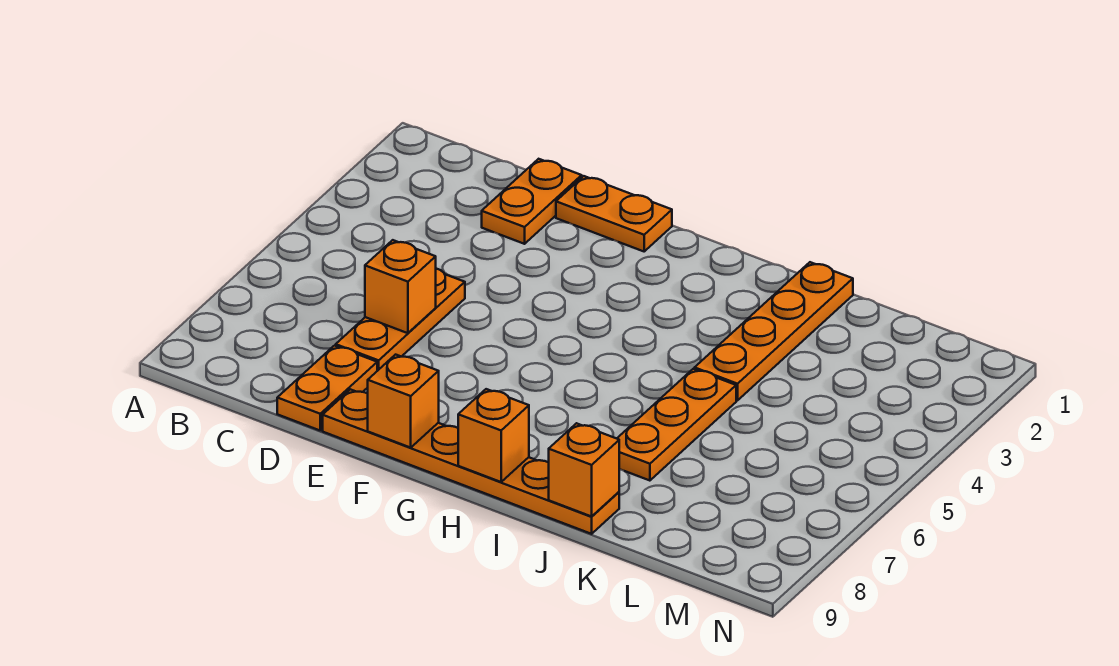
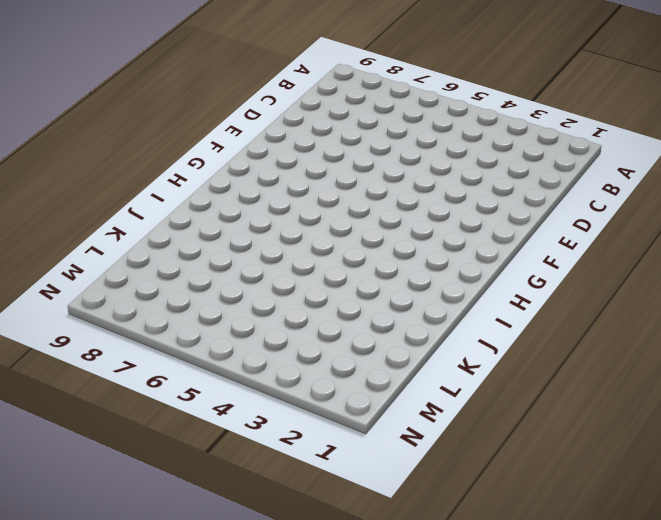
none -> orange 1x2 plate [482,159,582,244]
none -> orange 1x3 plate [336,269,465,371]

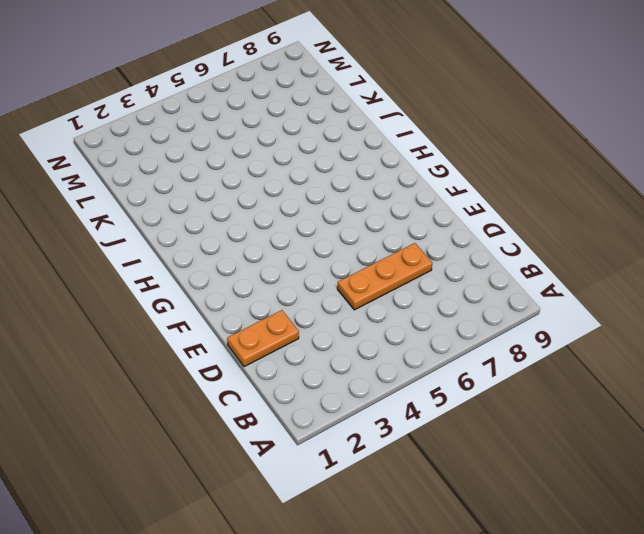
none -> orange 1x2 plate [277,346,377,430]
none -> orange 1x2 plate [556,176,672,251]

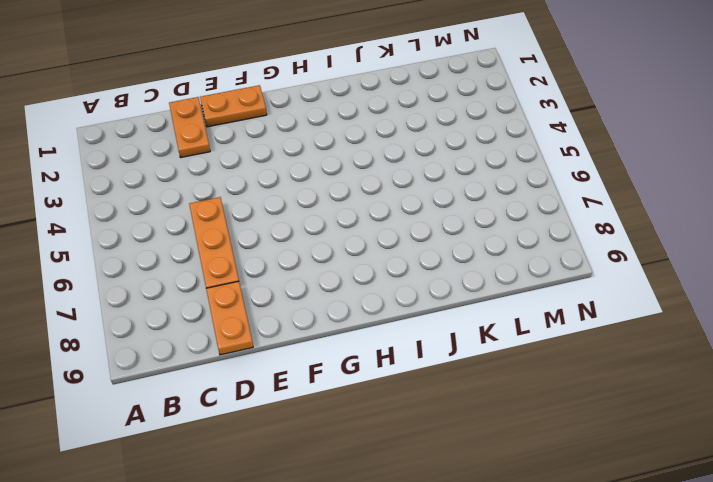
none -> orange 1x6 plate [323,389,619,534]
none -> orange 1x4 plate [695,262,853,401]

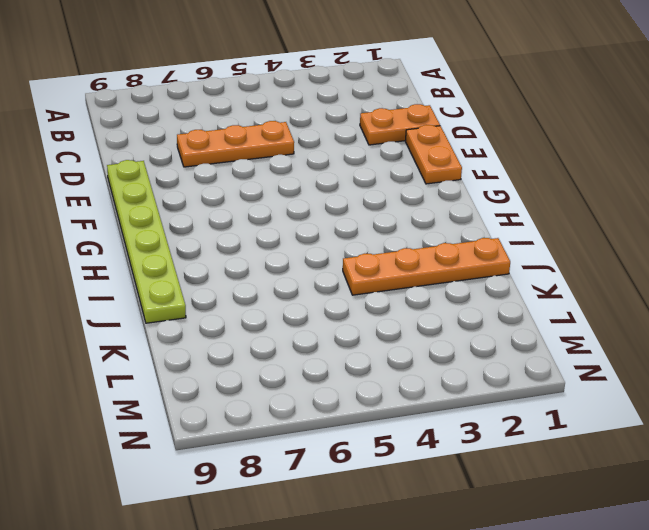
lime 1x6 plate [107,160,186,323] -> orange 1x6 plate [323,389,619,534]
none -> orange 1x2 plate [277,346,377,430]
none -> orange 1x3 plate [617,369,736,481]

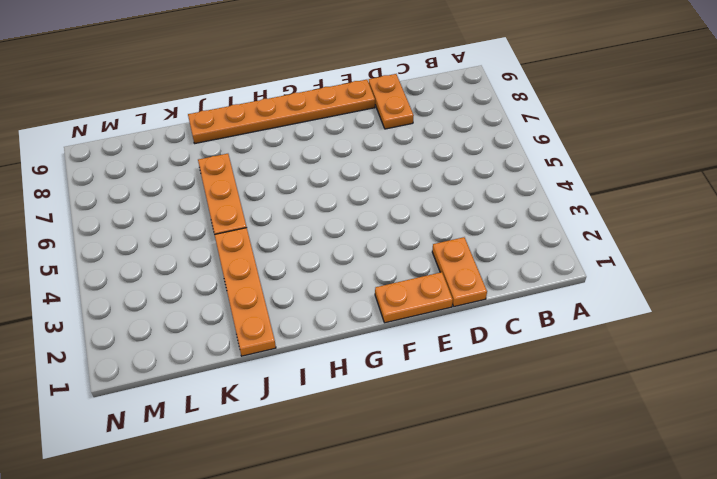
none -> orange 1x3 plate [336,269,465,371]
none -> orange 1x1 brick [365,240,436,333]

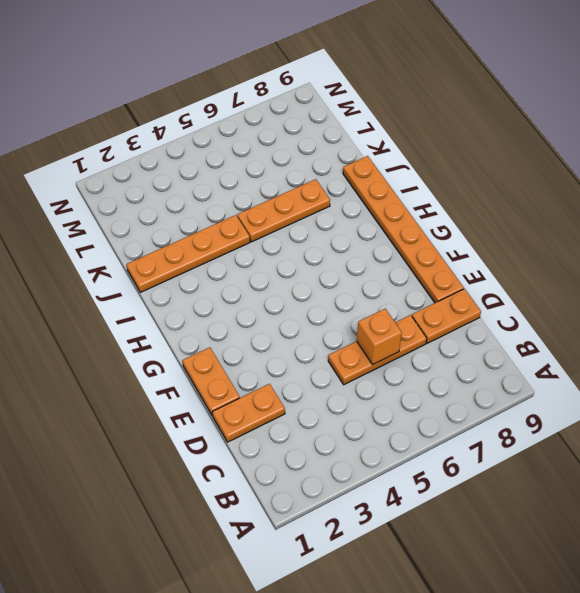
none -> orange 1x1 brick [368,355,439,448]
none -> orange 1x1 brick [458,389,529,482]

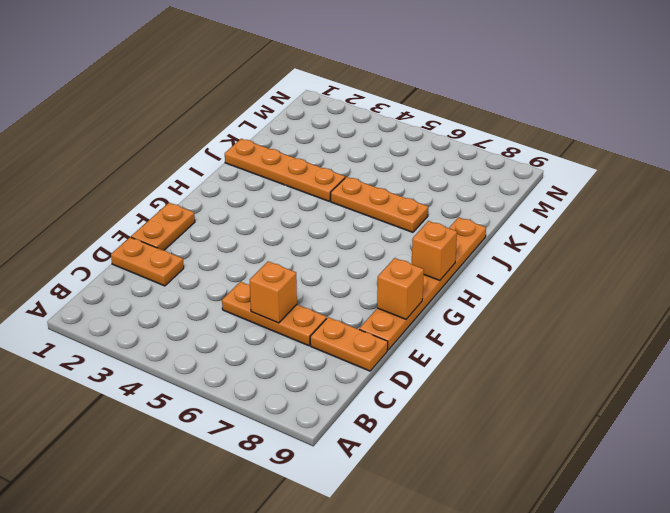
none -> orange 1x1 brick [549,423,619,516]

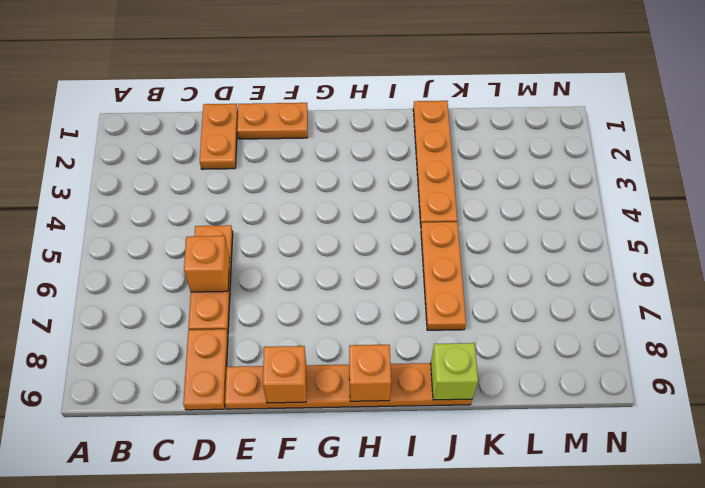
lime 1x1 brick [431,343,478,400] -> orange 1x1 brick [549,423,619,516]

